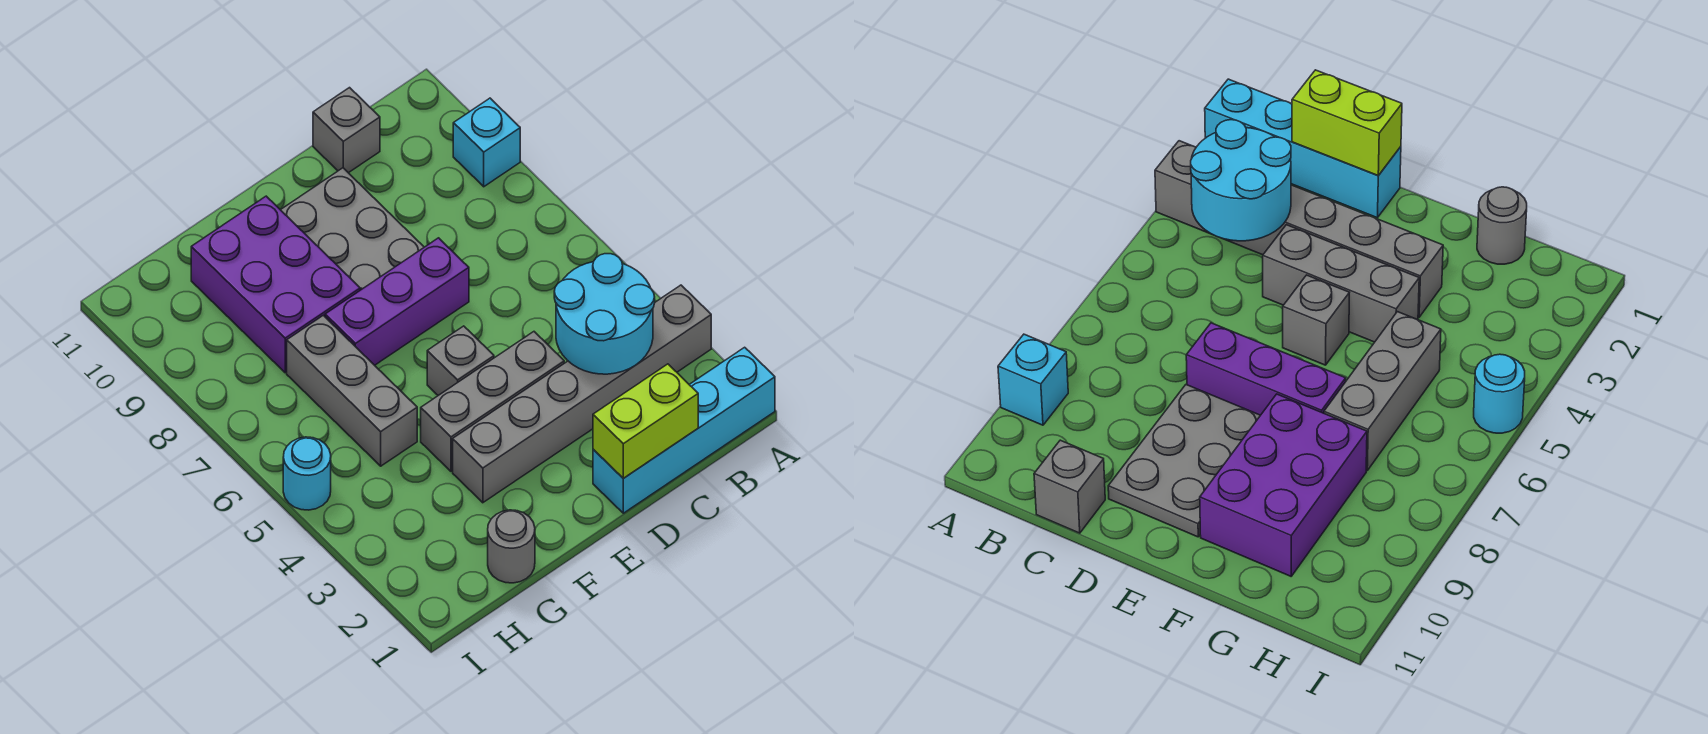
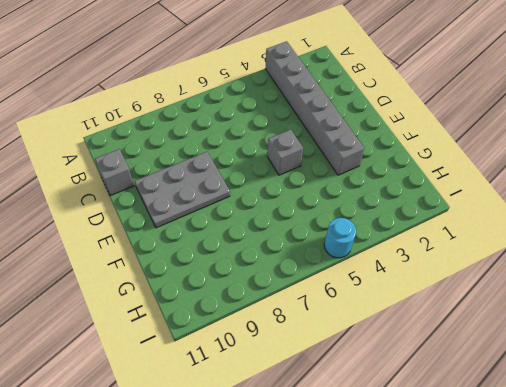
none -> cyan 1x4 brick [593,347,775,513]
none -> cyan 1x1 brick [453,98,520,187]
none -> grey 1x3 brick [421,332,564,471]

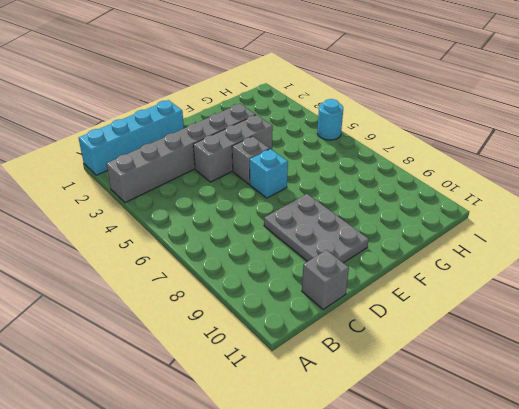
cyan 1x1 brick [250,149,288,198] -> cyan 1x1 brick moved to [453,98,520,187]
none -> purple 1x3 brick [325,238,469,365]
none -> purple 2x3 brick [191,196,360,373]
none -> grey 1x1 round brick [488,510,535,583]

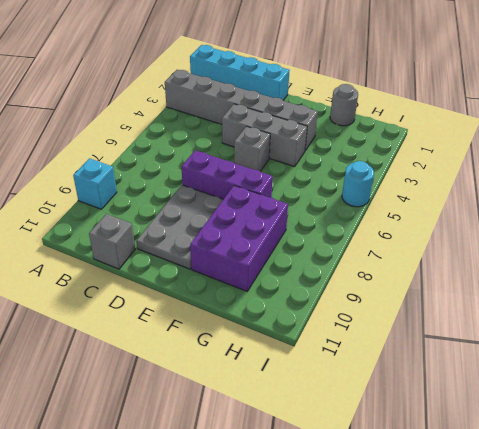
none -> grey 1x3 brick [287,315,417,466]
none -> cyan 2x2 round brick [554,254,655,374]
none -> lime 1x2 brick [593,364,698,478]

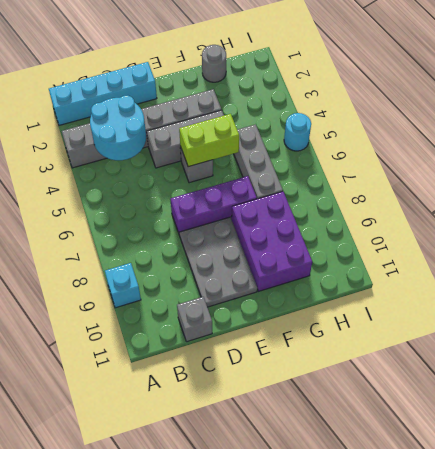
lime 1x2 brick [179,114,239,167] -> lime 1x2 brick moved to [593,364,698,478]

